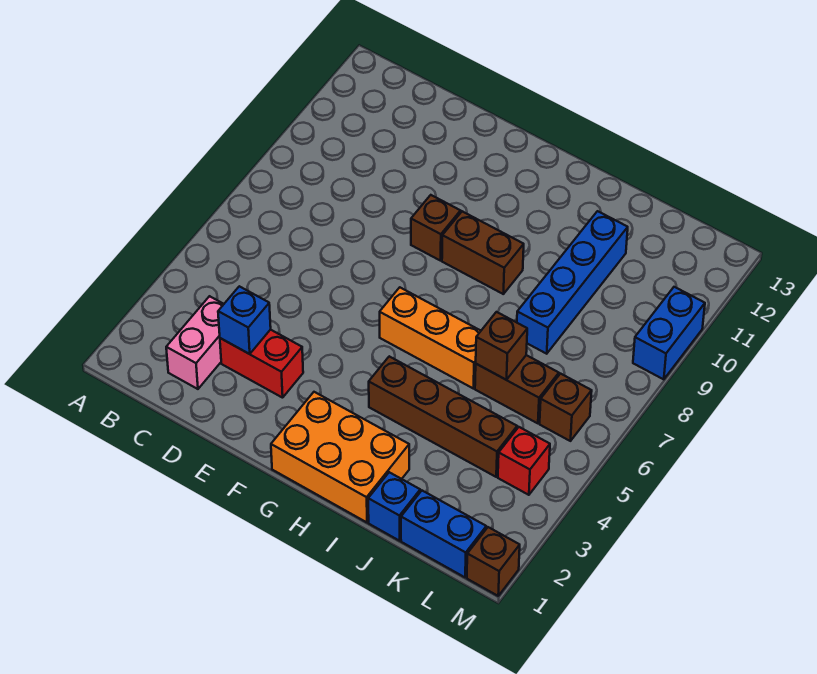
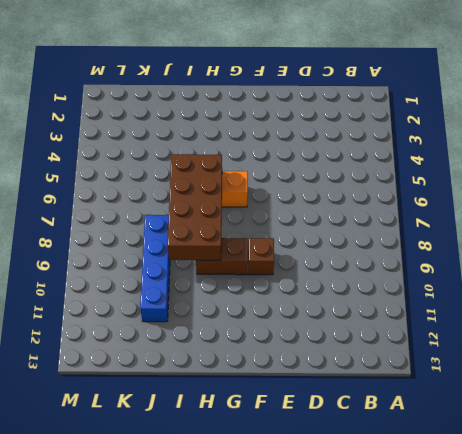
brown 2x4 brick [168,154,222,260] -> none
none -> pink 1x2 brick [166,296,224,389]
none -> red 1x2 brick [220,330,303,398]
none -> orange 2x3 brick [271,392,409,522]

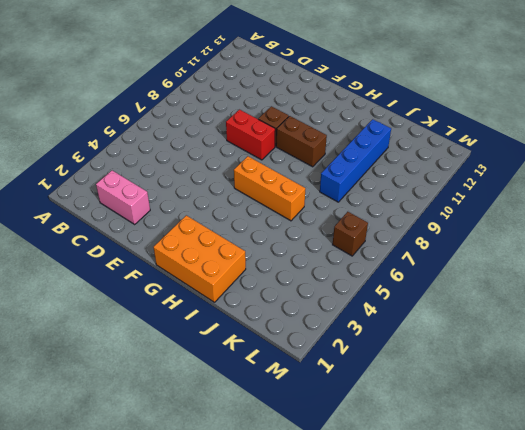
pink 1x2 brick [96,171,150,224] -> pink 1x2 brick turned to [166,296,224,389]
red 1x2 brick [226,109,275,160] -> red 1x2 brick moved to [220,330,303,398]
none -> brown 1x4 brick [369,356,517,477]
none -> blue 1x1 brick [368,472,420,541]
none -> brown 1x2 brick [475,355,559,423]

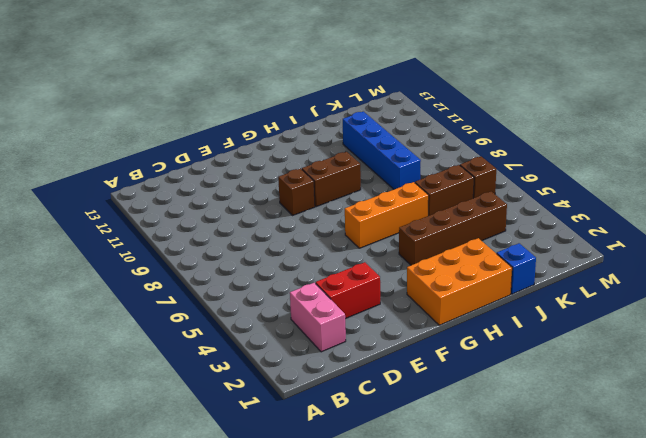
none -> blue 1x2 brick [401,491,486,577]
none -> red 1x1 brick [498,427,550,495]
none -> brown 1x1 brick [467,527,520,596]

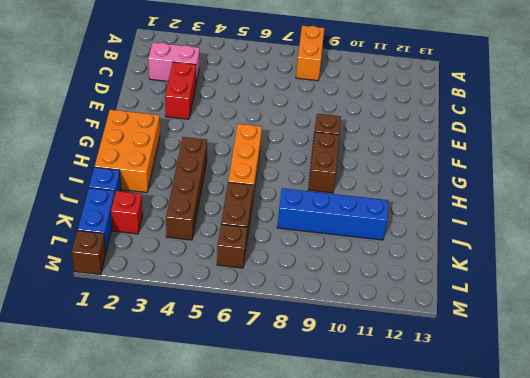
orange 1x2 brick [296,26,324,81] -> none
red 1x1 brick [111,191,143,234] -> red 1x1 brick moved to [498,427,550,495]
none -> blue 1x2 brick [633,287,705,379]
none -> blue 1x1 brick [218,286,271,354]
none -> brown 1x1 brick [476,312,527,380]

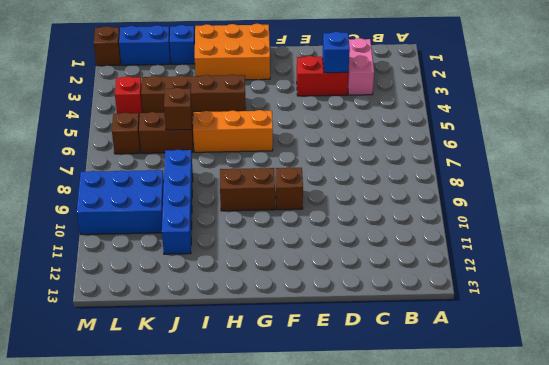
blue 2x3 brick [77,170,164,235] -> blue 1x2 brick [633,287,705,379]

